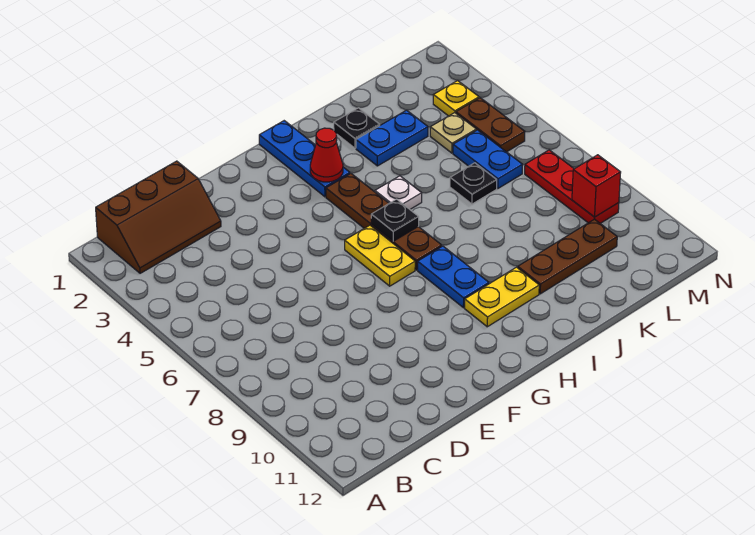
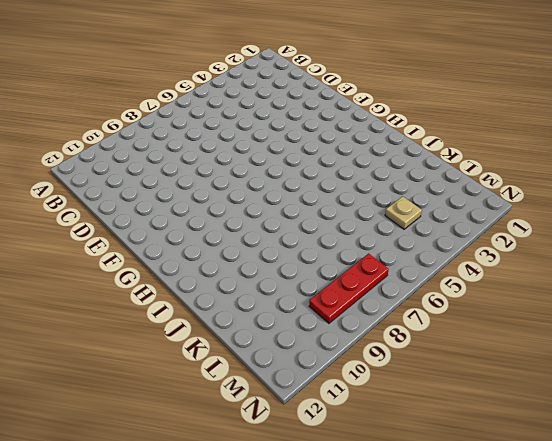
none -> brown 2x3 slope [96,161,221,273]
none -> yellow 1x2 plate [345,225,415,286]
none -> blue 1x3 plate [259,121,350,197]

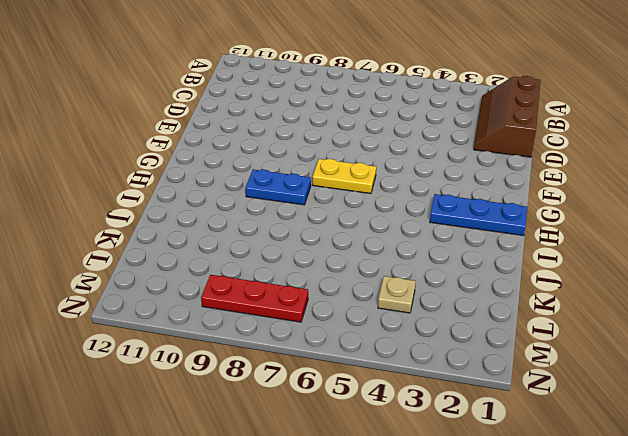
none -> brown 1x4 plate [326,174,442,270]
none -> yellow 1x2 plate [465,267,539,327]
none -> white 1x1 plate [375,176,422,209]

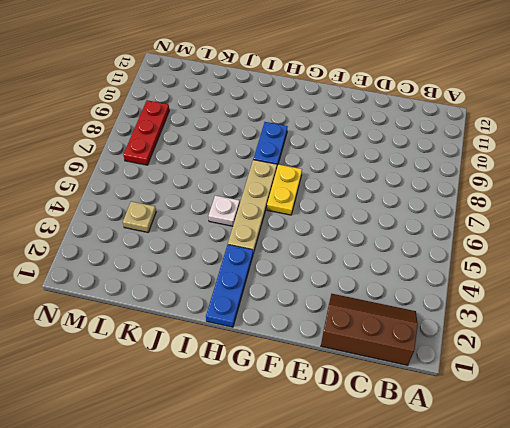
tan 1x4 plate [228,160,277,253] -> brown 1x4 plate [326,174,442,270]
none -> yellow 1x2 plate [465,267,539,327]
none -> black 1x1 plate [334,108,380,148]
none -> blue 1x2 plate [356,110,428,166]

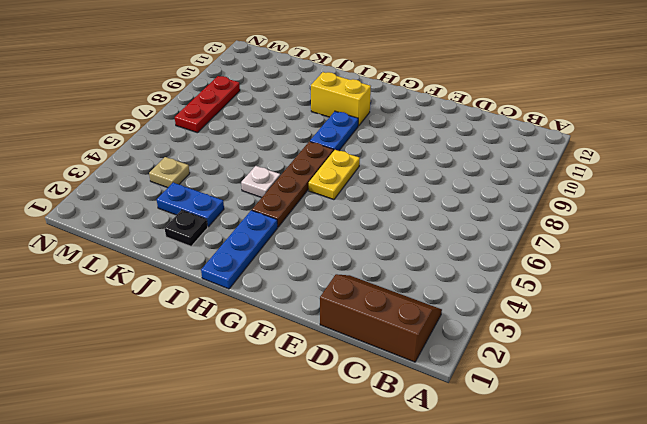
yellow 1x2 brick [311,72,371,126] -> yellow 1x2 plate [465,267,539,327]
none -> brown 1x3 plate [518,219,617,294]
none -> black 1x1 plate [450,163,497,204]
none -> blue 1x2 plate [453,130,523,188]

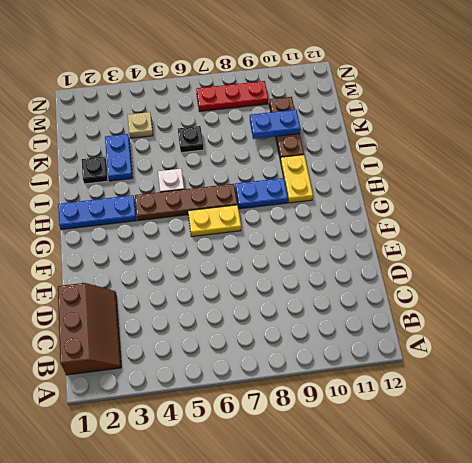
blue 1x2 plate [250,110,300,139] -> blue 1x2 plate moved to [453,130,523,188]
none -> yellow 1x1 plate [433,81,479,116]
none -> brown 1x2 plate [456,98,525,152]
none -> red 1x1 cone [310,128,343,182]

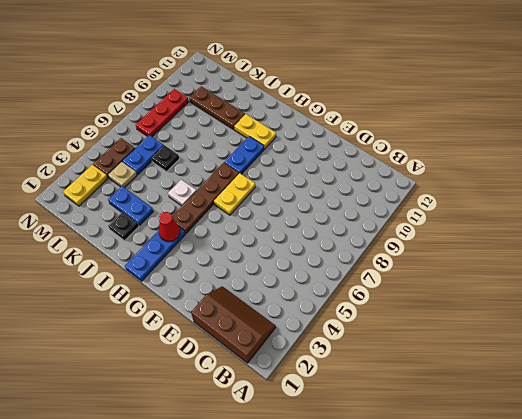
yellow 1x2 plate [63,165,108,206] -> yellow 1x1 plate [433,81,479,116]
none -> black 1x1 plate [371,199,419,241]
none -> red 1x1 brick [572,155,621,217]

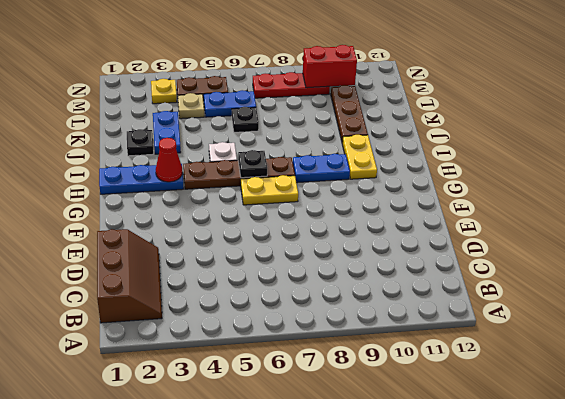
red 1x2 brick [303,45,357,88] -> red 1x1 brick [572,155,621,217]

